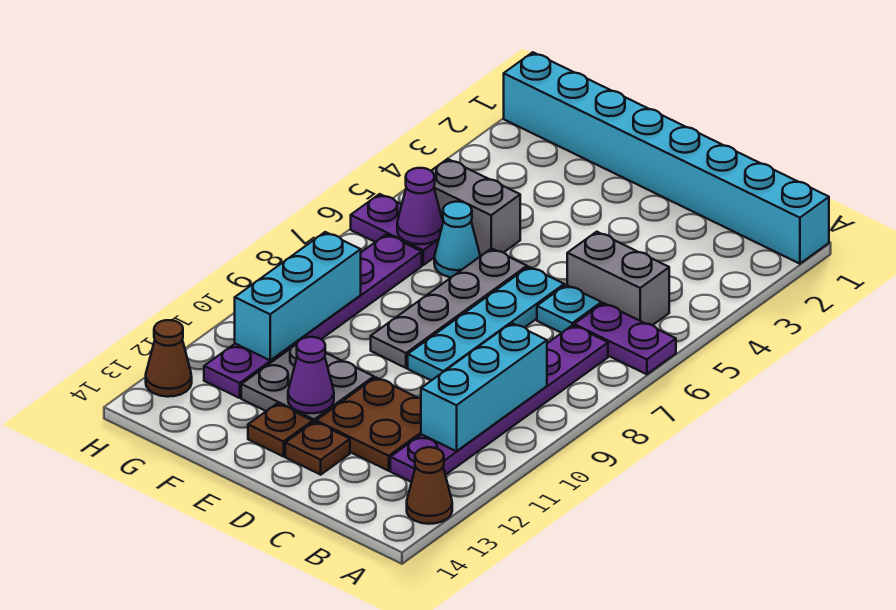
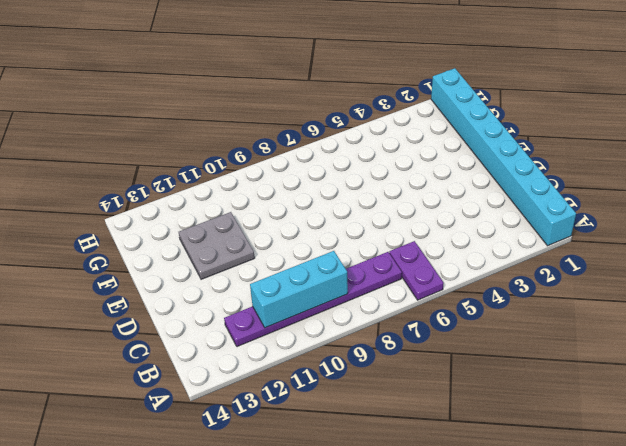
none -> brown 1x1 cone [407,447,452,524]
none -> grey 1x2 brick [567,232,669,325]
none -> cyan 1x1 plate [537,285,601,333]

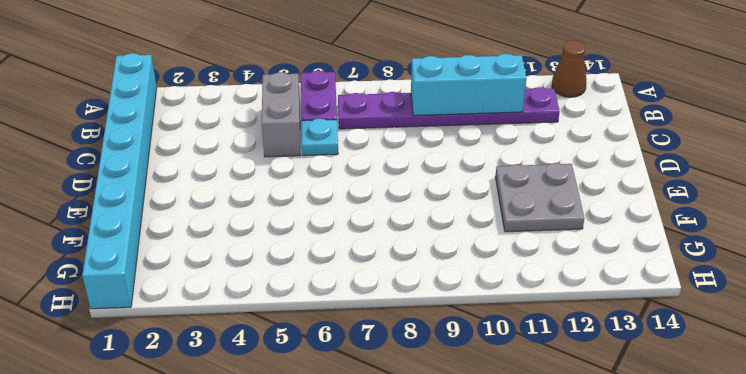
none -> brown 2x2 plate [316,377,421,471]
none -> cyan 1x4 plate [408,267,564,381]
none -> brown 1x1 plate [285,422,350,475]

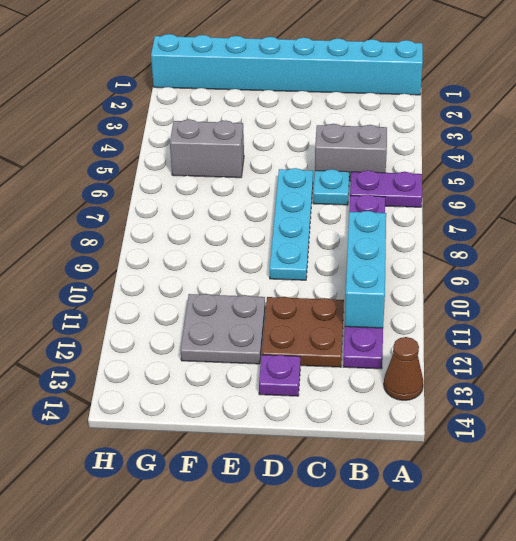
purple 1x1 plate [259,355,300,396] -> brown 1x1 plate [285,422,350,475]
none -> grey 1x4 plate [371,248,527,368]
none -> brown 1x1 plate [248,403,313,457]
none -> cyan 1x1 cone [434,202,480,277]

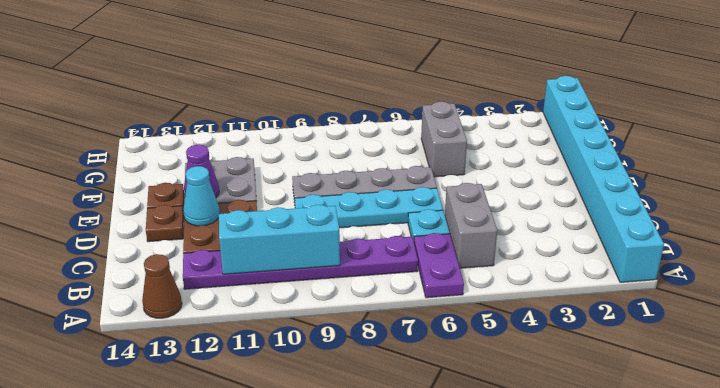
cyan 1x1 cone [183,166,220,226] -> cyan 1x1 cone moved to [434,202,480,277]
none -> purple 1x2 plate [351,194,439,265]
none -> purple 1x6 plate [204,234,422,398]
none -> brown 1x1 cone [146,320,192,397]

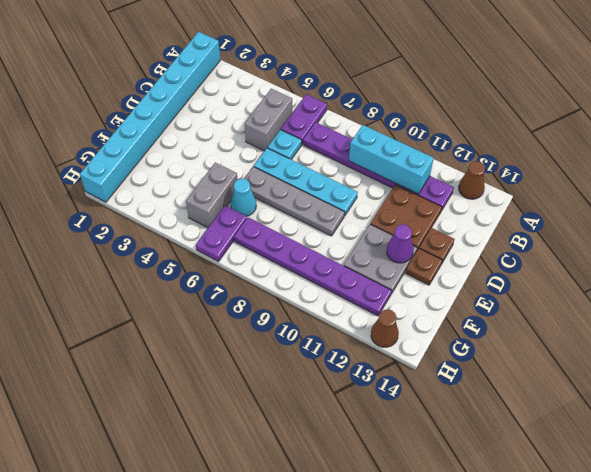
none -> purple 1x1 cone [397,168,443,244]
none -> cyan 1x3 brick [235,232,361,360]

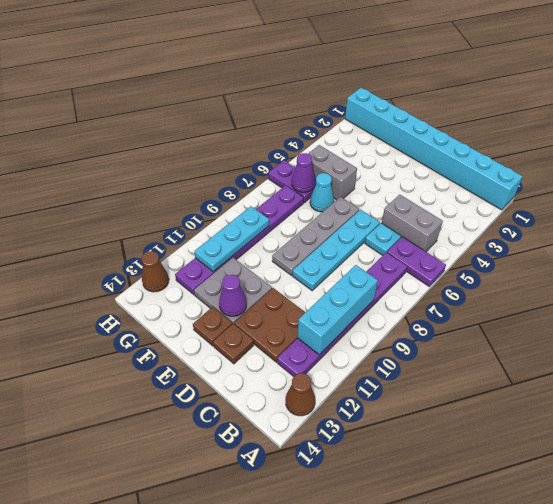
cyan 1x3 plate [194,206,269,272] -> cyan 1x3 brick [235,232,361,360]

